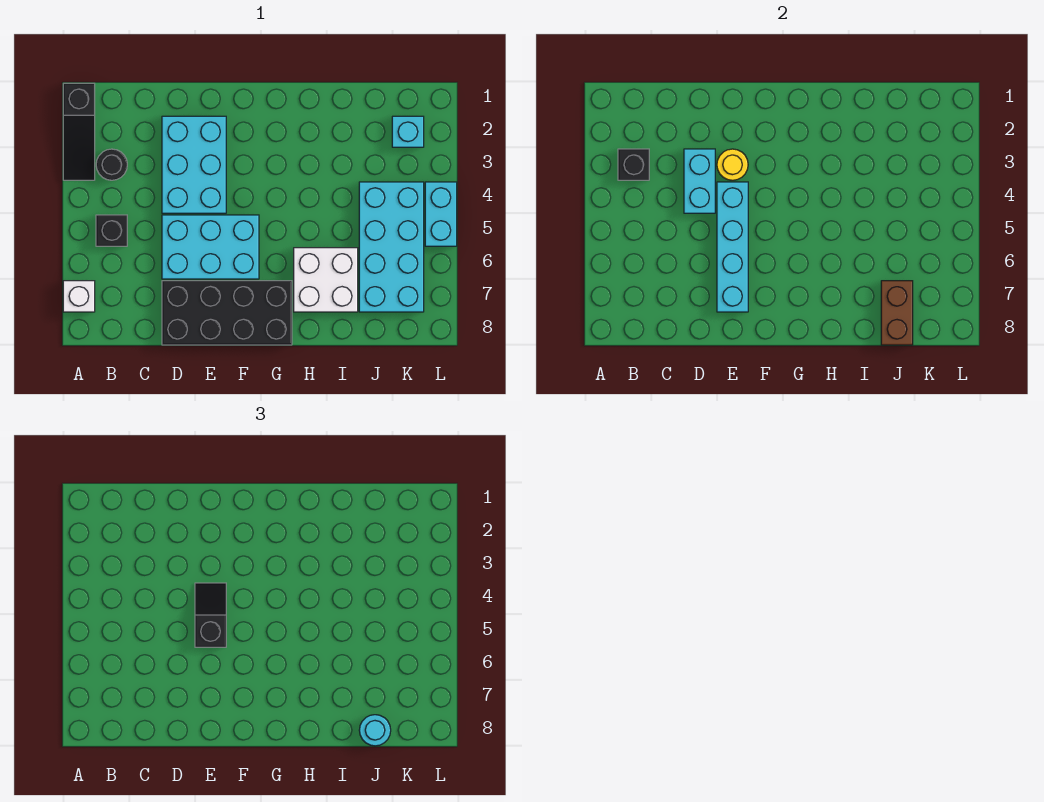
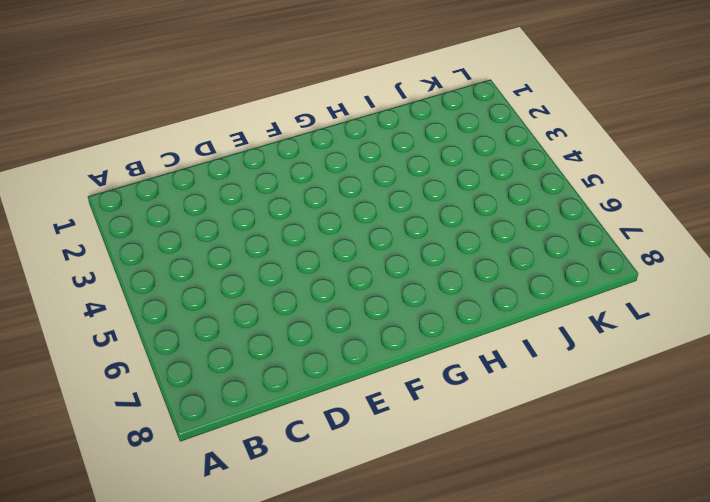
none -> black 1x3 slope [63,83,95,180]
none -> white 1x1 brick [63,281,95,312]
none -> black 1x1 round brick [96,149,127,180]

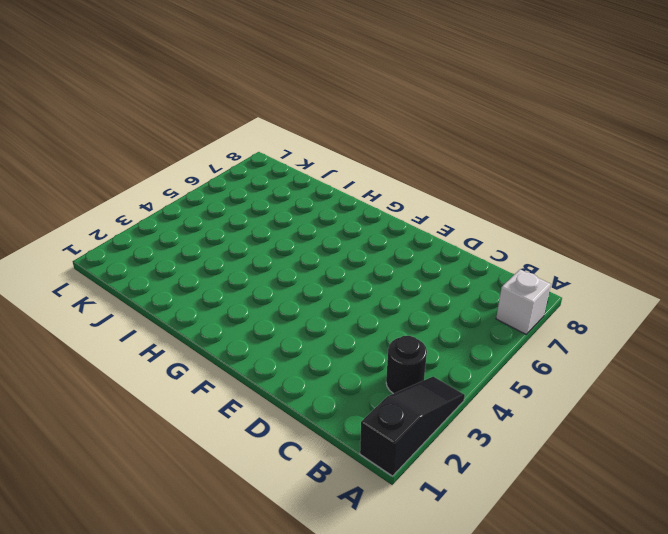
none -> black 1x1 brick [96,215,127,246]
none -> cyan 2x3 brick [162,116,226,213]
none -> cyan 2x3 brick [162,215,259,279]

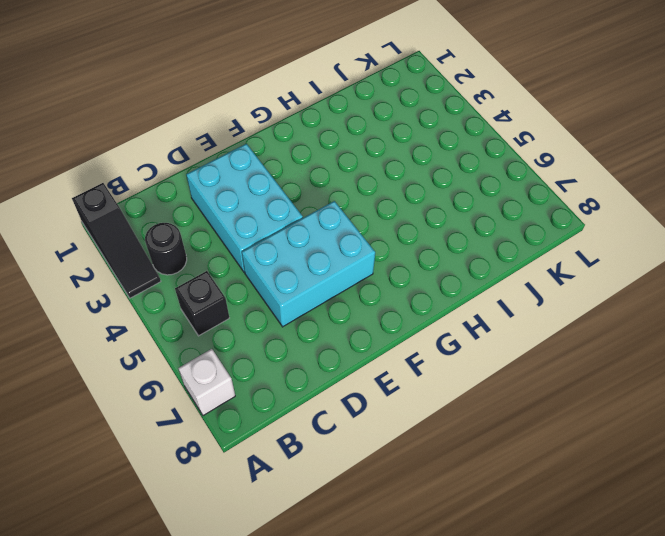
none -> black 2x4 brick [162,281,292,345]
none -> white 2x2 brick [294,248,358,312]
none -> cyan 2x4 brick [359,182,424,312]

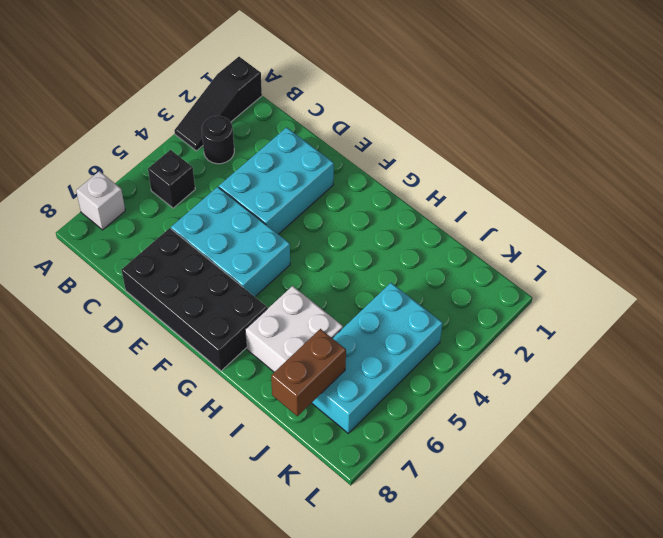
none -> cyan 1x1 brick [392,116,424,147]
none -> cyan 1x2 brick [425,182,457,246]
none -> black 1x1 brick [618,149,649,180]

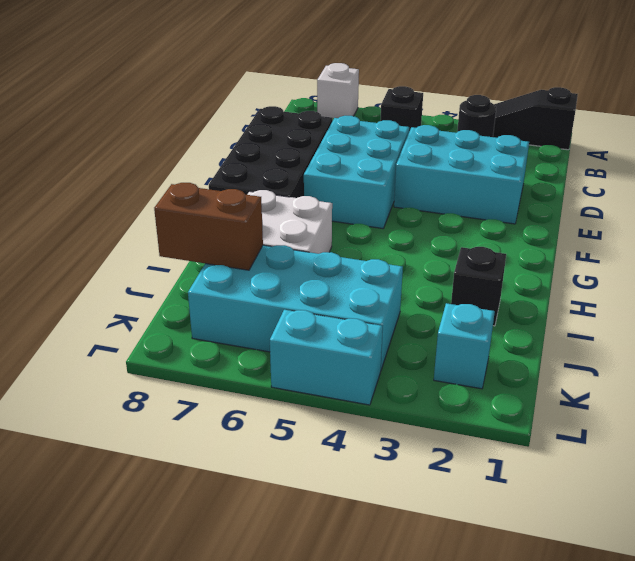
black 1x1 brick [451,247,506,326] -> black 1x1 brick moved to [618,149,649,180]
none -> cyan 1x2 brick [684,149,715,213]
none -> yellow 1x1 round brick [717,149,748,180]
none -> cyan 1x4 brick [717,182,748,312]

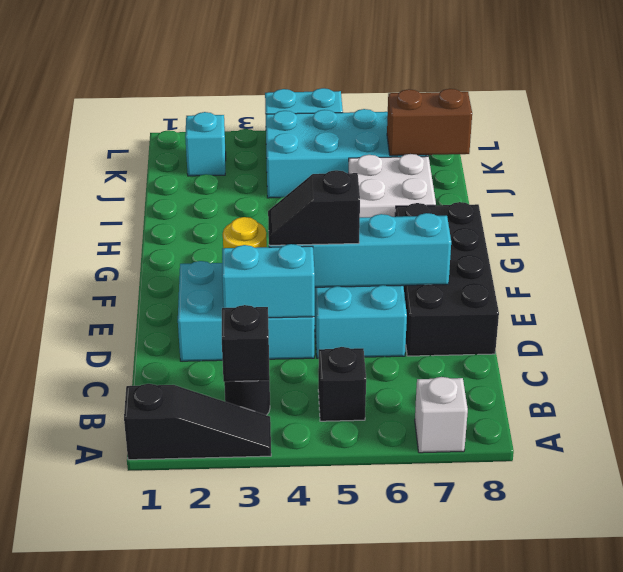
none -> cyan 1x1 round brick [359,715,391,746]

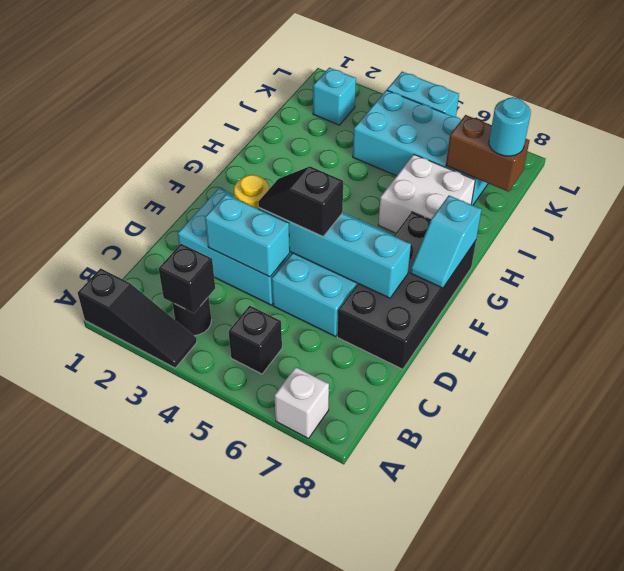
cyan 1x2 slope [410,196,482,288] -> none

